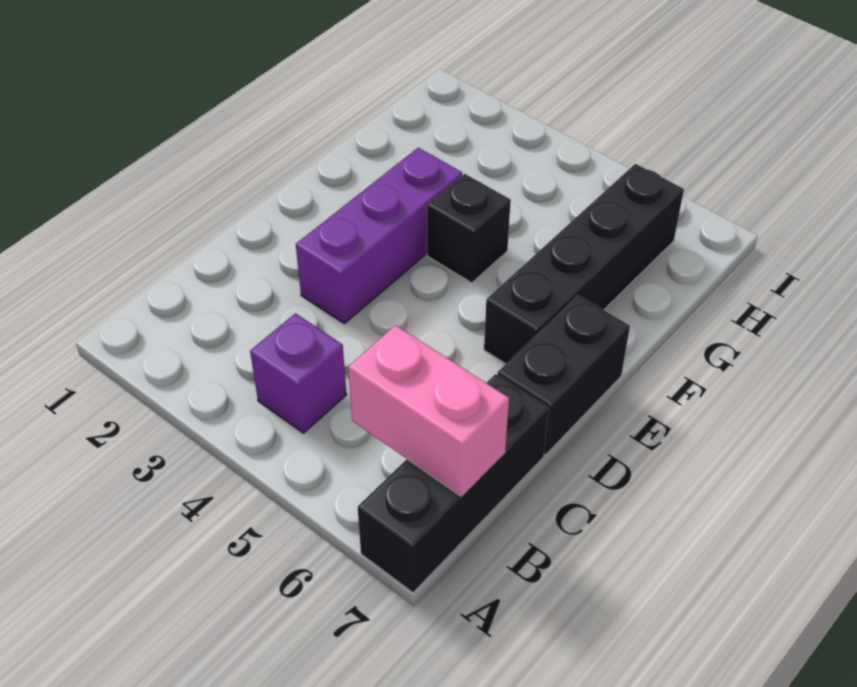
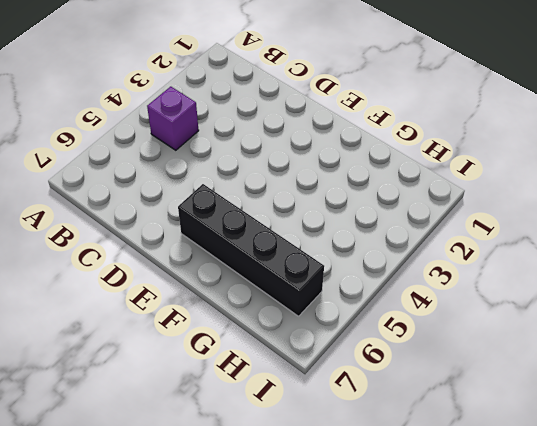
none -> black 1x3 brick [358,374,549,593]
none -> purple 1x3 brick [296,148,462,323]

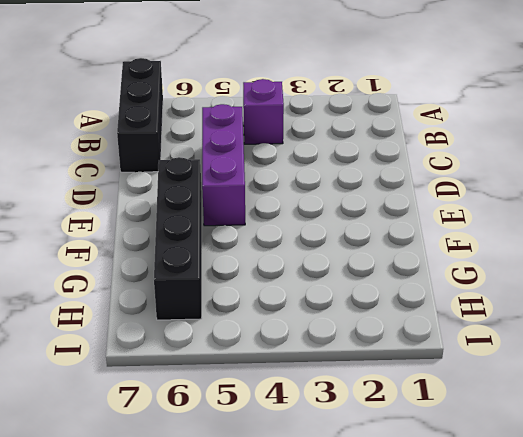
purple 1x3 brick [202,104,245,226] -> purple 1x3 brick moved to [296,148,462,323]
none -> black 1x2 brick [498,295,630,455]
none -> black 1x1 brick [427,174,511,283]

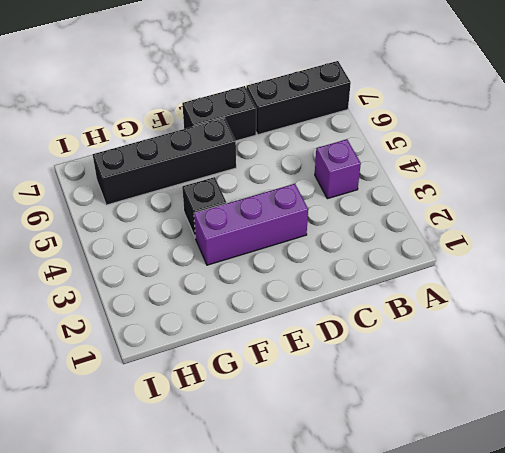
none -> pink 1x2 brick [348,325,509,496]

